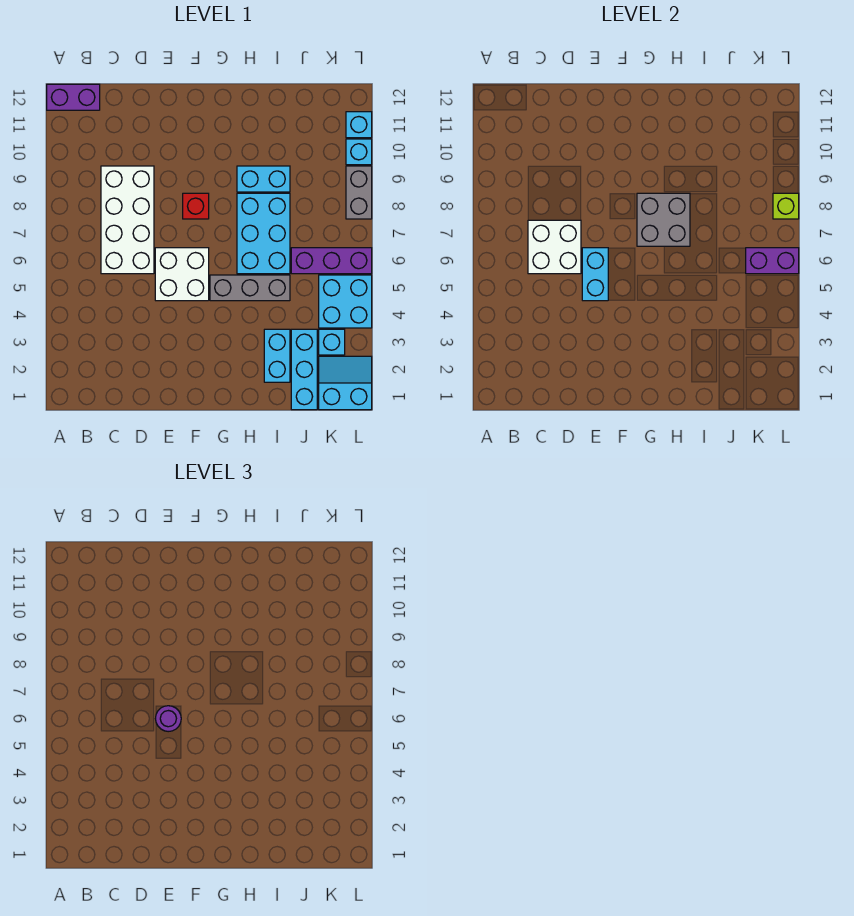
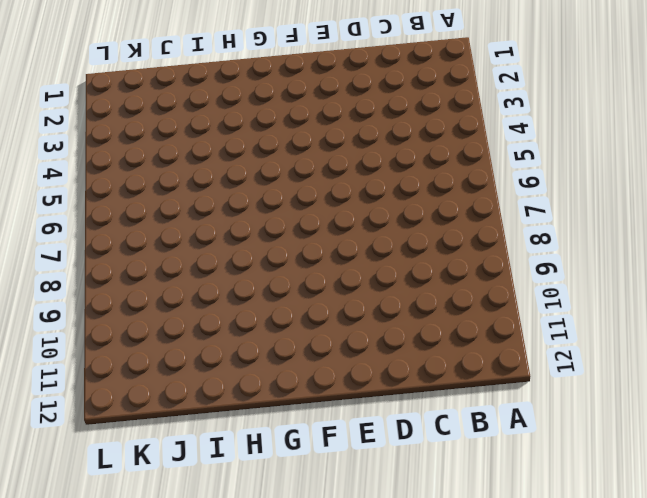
none -> purple 1x2 brick [47,84,100,110]
none -> white 2x4 brick [101,166,154,274]
none -> white 2x2 brick [155,248,209,301]

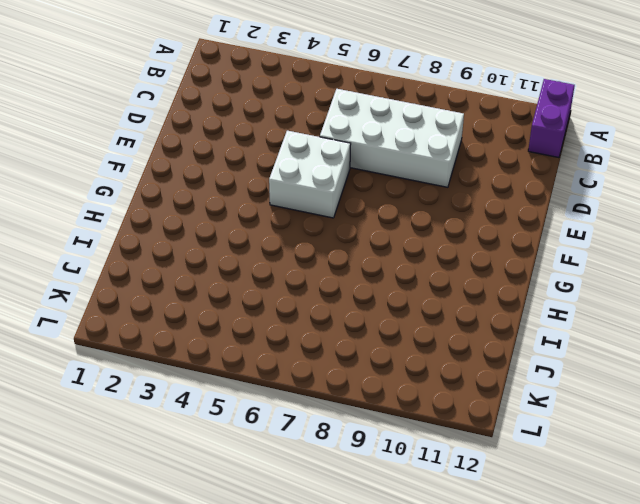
none -> red 1x1 brick [183,193,209,219]
none -> grey 1x3 brick [210,275,290,301]
none -> cyan 2x3 brick [237,193,290,274]

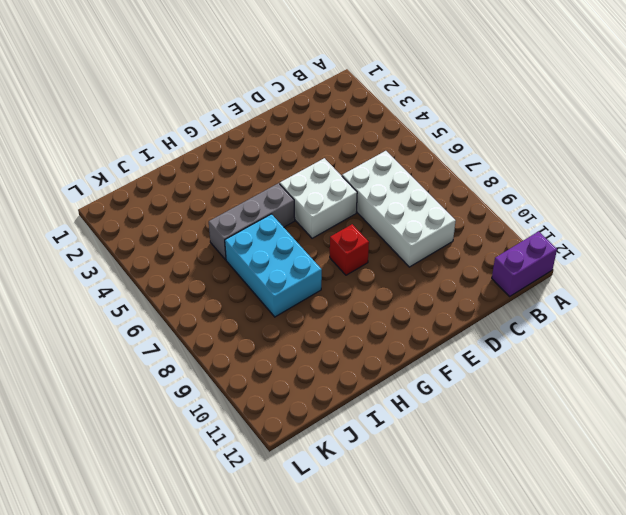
none -> cyan 1x2 brick [237,166,290,192]
none -> cyan 1x2 brick [264,329,290,382]
none -> cyan 1x3 brick [291,329,317,410]

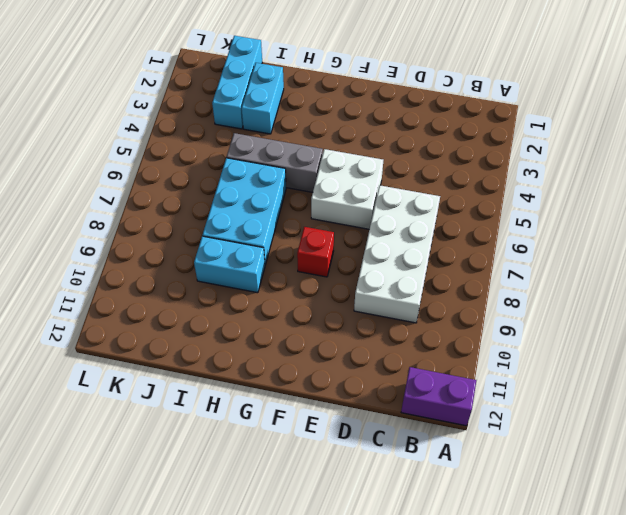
none -> purple 1x3 brick [291,248,372,274]
none -> cyan 2x2 slope [319,356,372,410]
none -> cyan 1x1 brick [319,329,345,355]

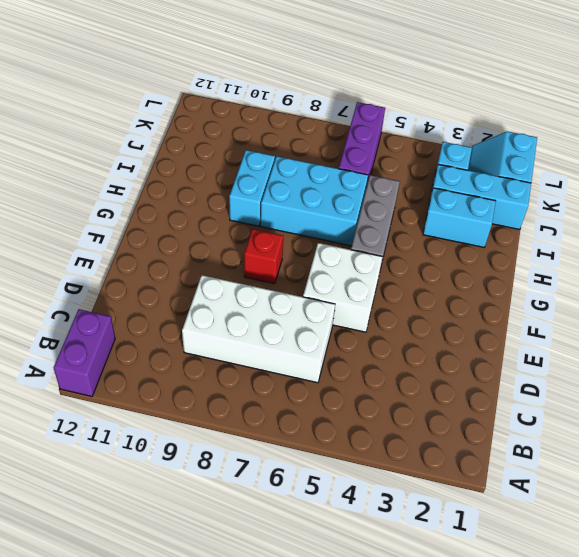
none -> cyan 2x2 brick [319,275,372,328]
none -> grey 1x2 brick [346,166,372,219]
none -> cyan 1x1 brick [346,139,372,165]

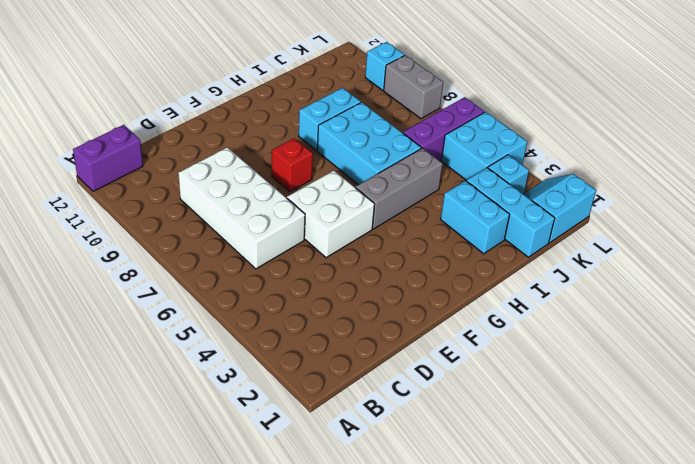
none -> cyan 1x1 brick [346,112,372,138]
none -> white 2x2 brick [528,220,581,274]
none -> cyan 1x2 brick [582,248,608,301]

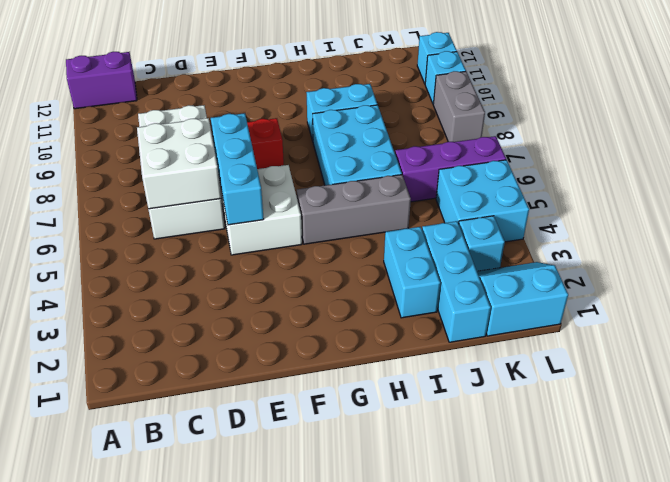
cyan 1x3 brick [211,113,264,225] -> cyan 1x2 brick [582,248,608,301]
none -> grey 2x2 brick [637,193,690,246]
none -> purple 1x2 brick [746,248,799,274]
none -> lime 1x1 brick [773,193,799,219]

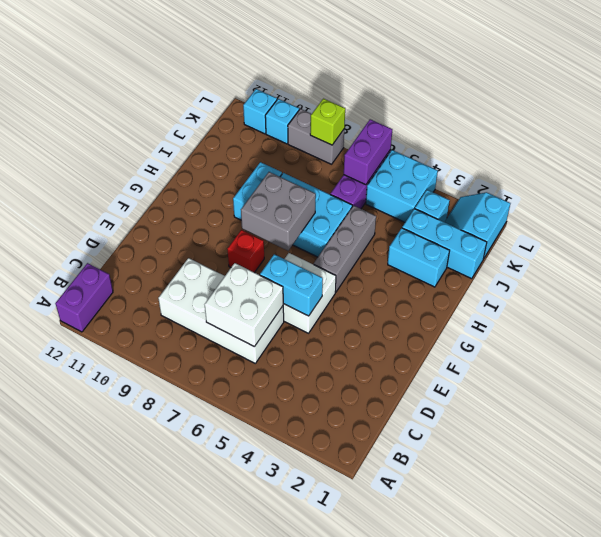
none -> purple 1x1 round brick [155,706,181,732]

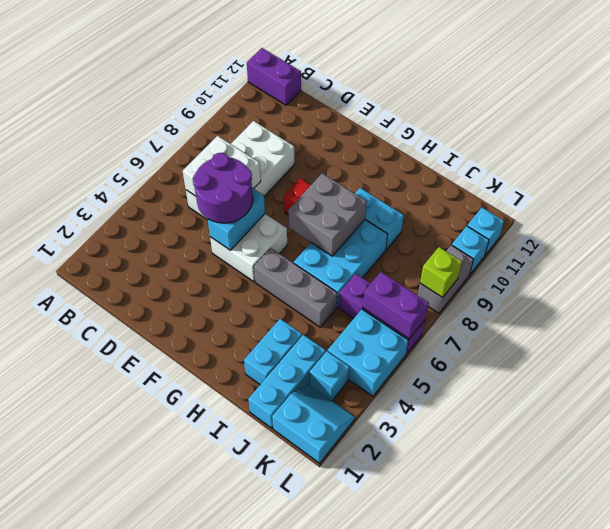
purple 2x2 round brick [193,153,253,223] -> purple 1x1 round brick [155,706,181,732]

